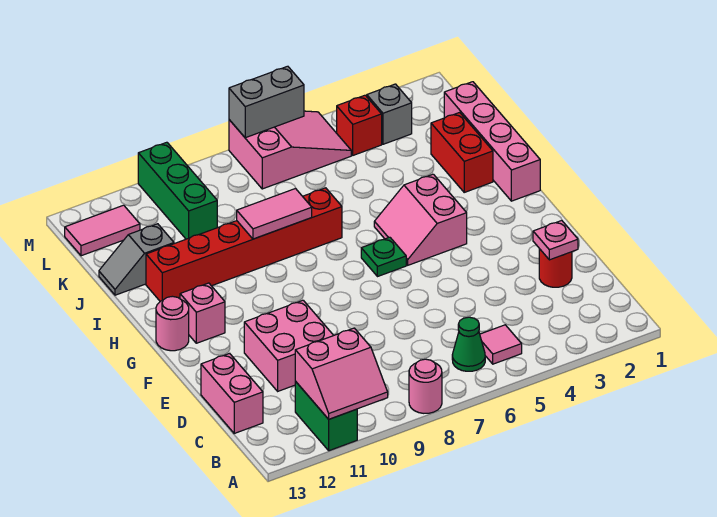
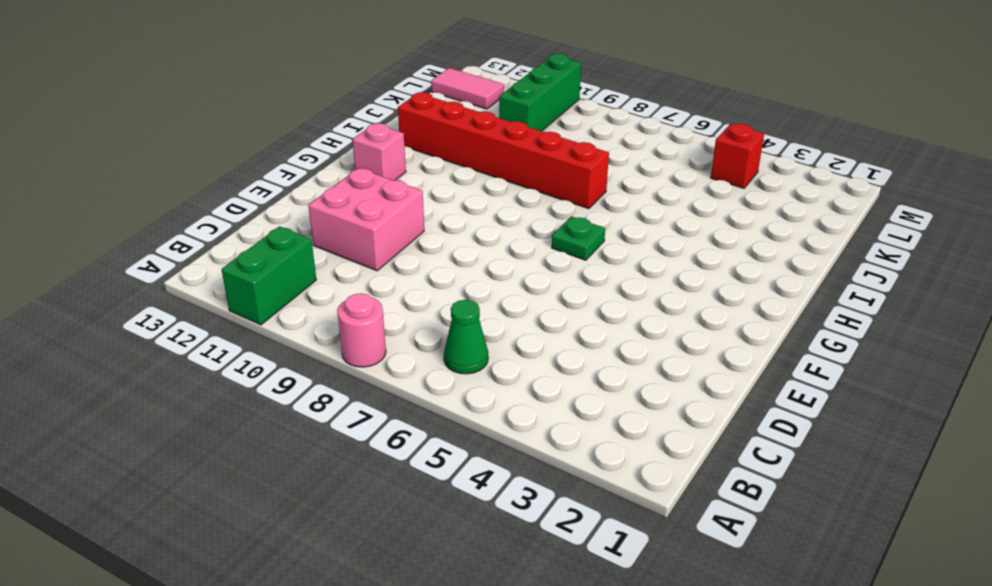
none -> pink 1x1 tile [480,325,522,364]
none -> pink 1x2 brick [201,353,263,433]
none -> red 1x1 round brick [539,249,572,287]

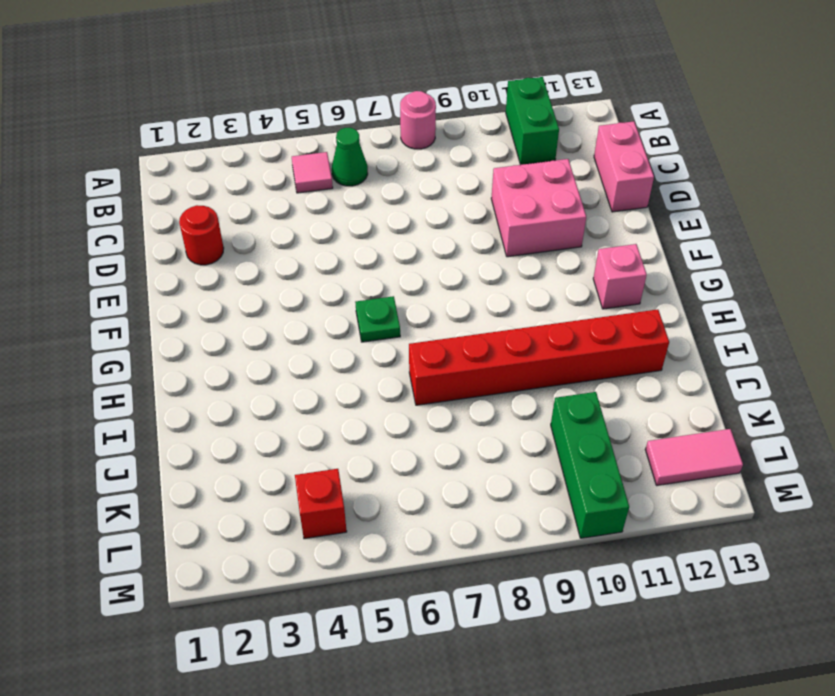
none -> pink 2x2 slope [374,174,467,265]
none -> pink 1x1 round brick [156,296,189,351]
none -> pink 1x4 brick [444,82,540,201]

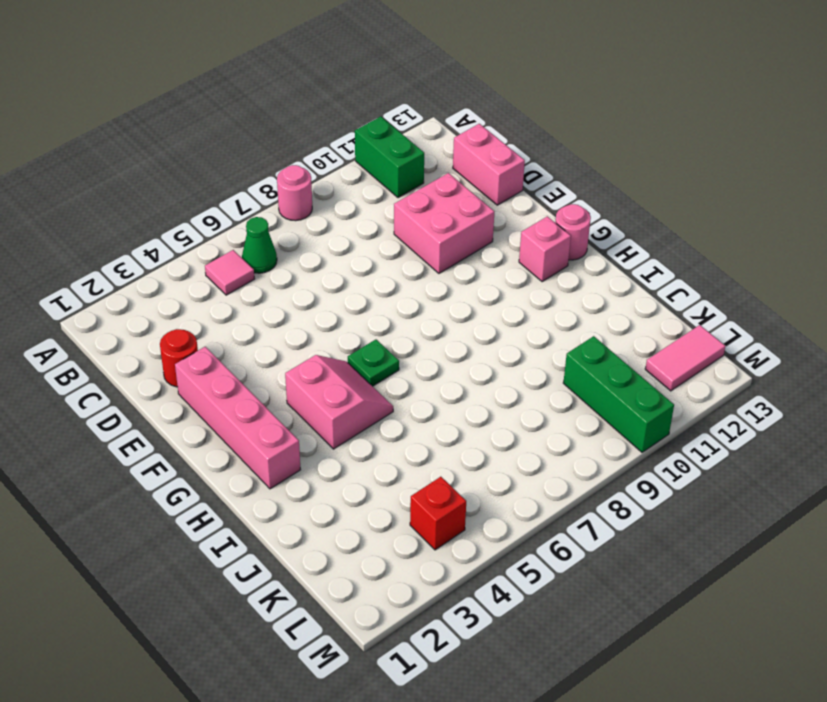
pink 1x4 brick [175,347,301,489] -> pink 1x4 brick moved to [444,82,540,201]
none -> red 1x2 brick [431,112,493,192]
none -> red 1x6 brick [146,188,342,301]
none -> grey 1x2 slope [99,224,174,295]

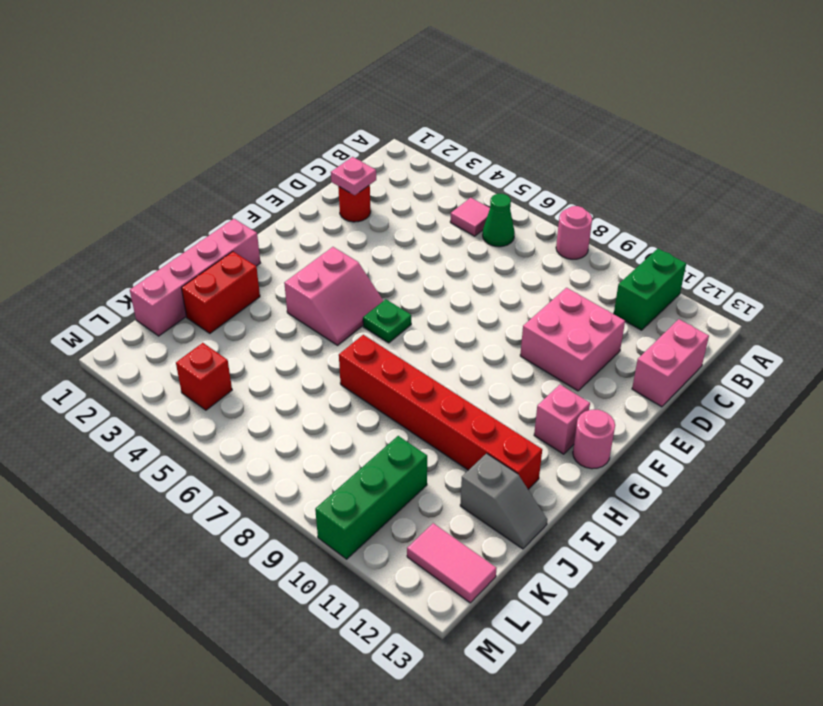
none -> grey 1x1 brick [367,84,412,144]
none -> pink 2x3 slope [229,111,351,189]
none -> pink 2x2 slope [295,328,388,419]

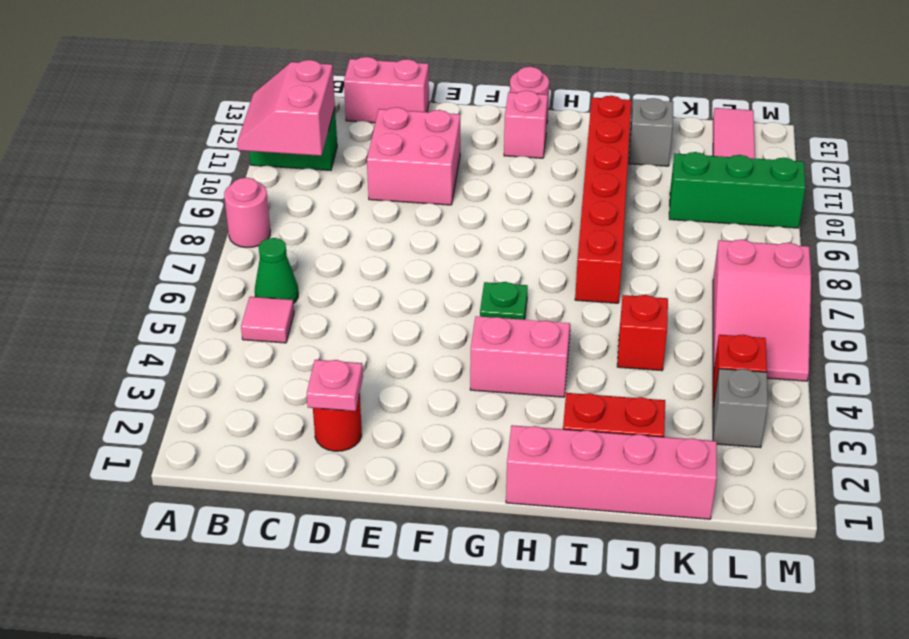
red 1x1 brick [617,295,668,371] -> none
none -> pink 1x2 tile [237,188,312,239]
none -> grey 1x2 brick [229,66,304,138]

